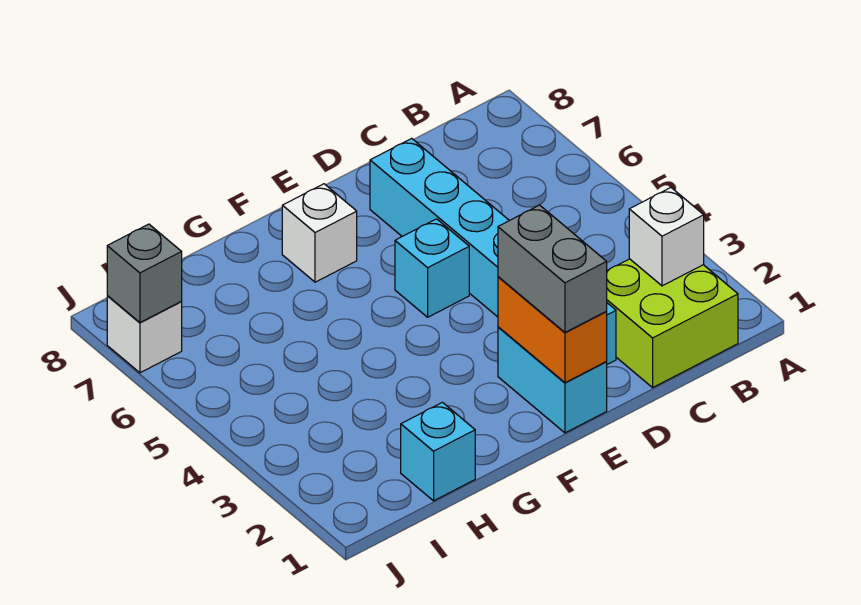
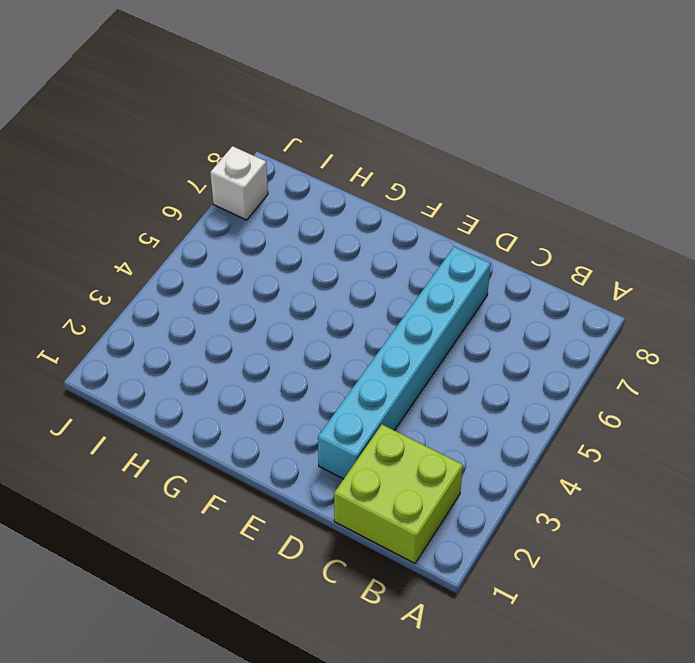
none -> cyan 1x2 brick [498,327,607,433]
none -> cyan 1x1 brick [395,219,469,317]

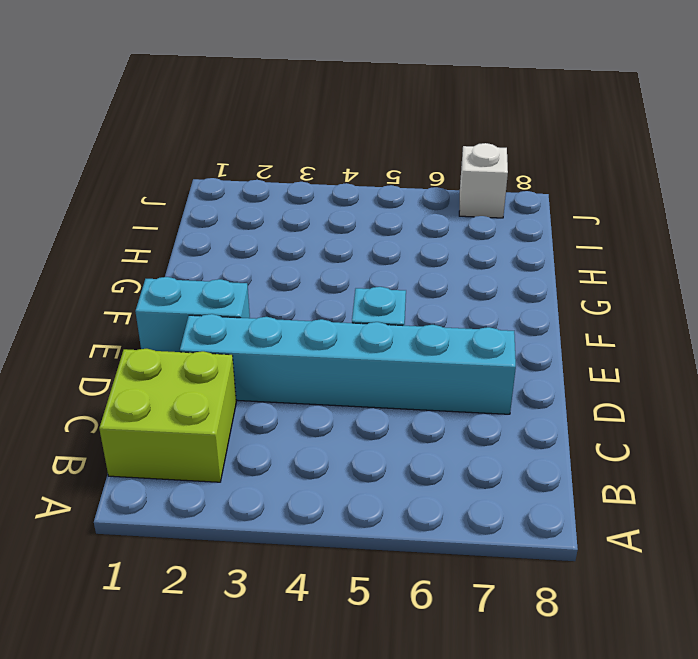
none -> white 1x1 brick [282,184,357,282]
none -> cyan 1x1 brick [401,402,475,501]

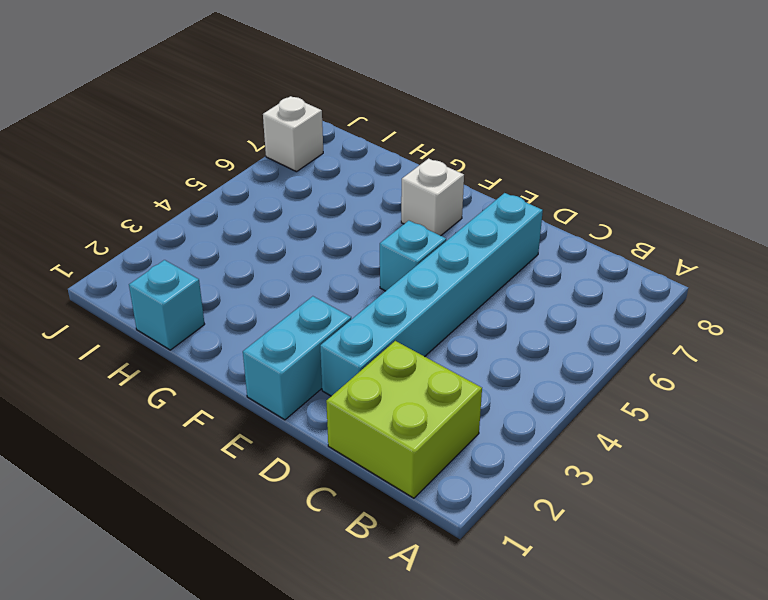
none -> white 1x1 brick [629,188,704,286]
none -> orange 1x2 brick [498,277,607,383]

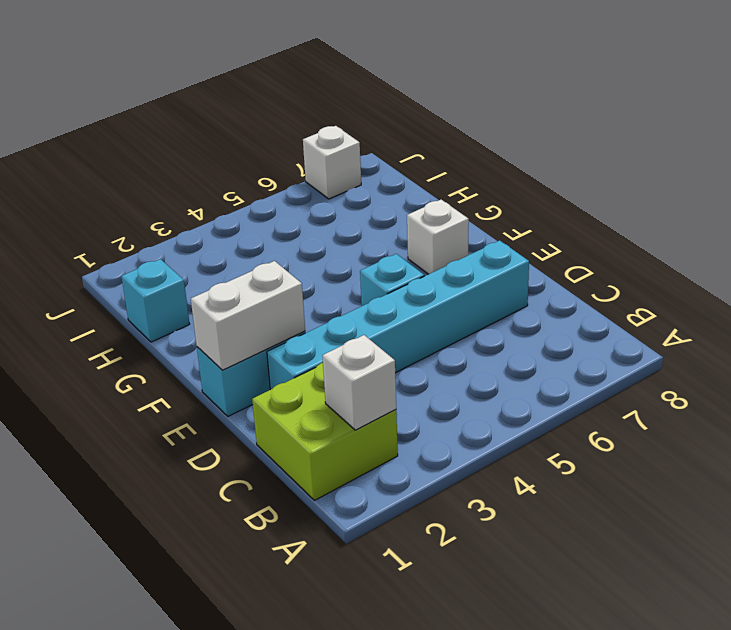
white 1x2 brick [191,261,305,370] -> orange 1x2 brick [498,277,607,383]
none -> grey 1x1 brick [107,224,182,322]
none -> grey 1x2 brick [498,205,607,332]

